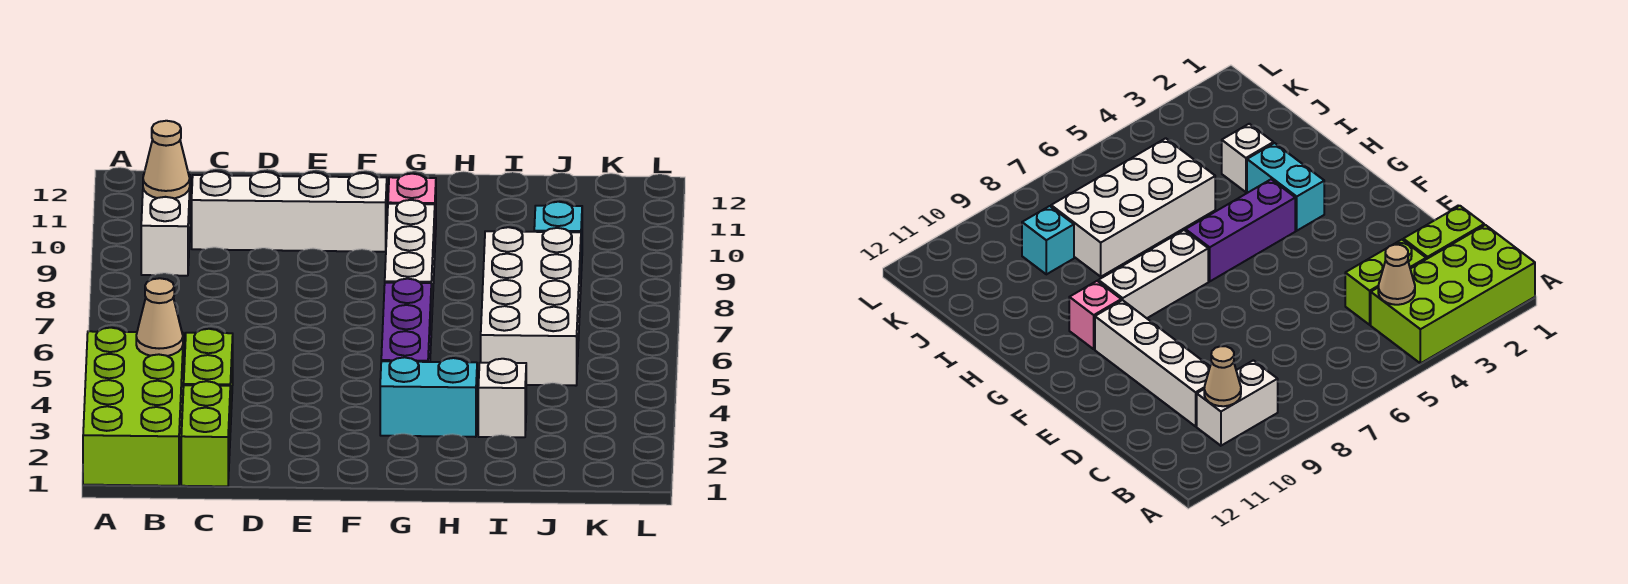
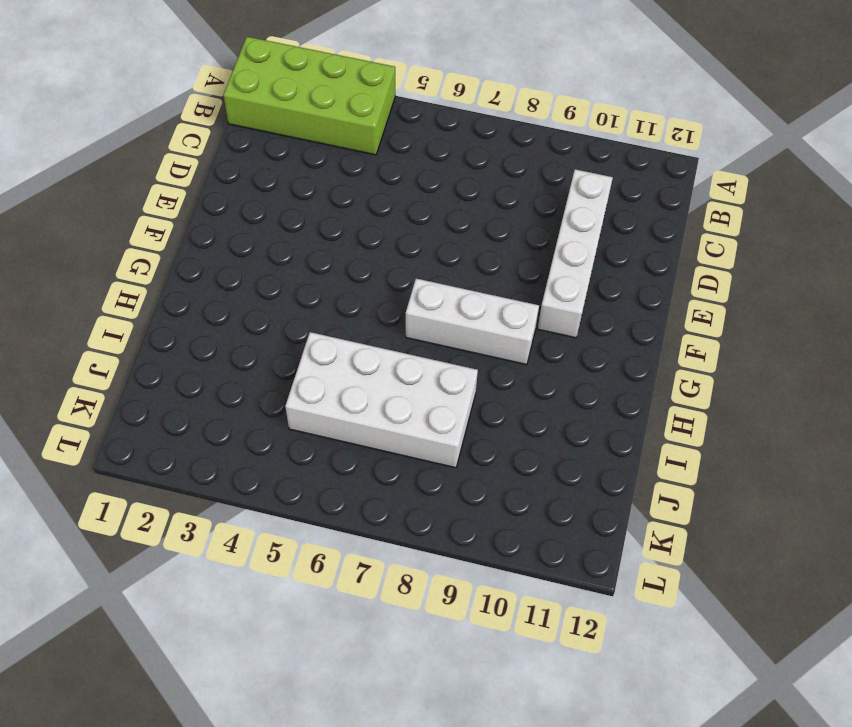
none -> white 1x2 brick [141,175,190,276]
none -> lime 1x2 brick [181,381,230,486]
none -> lime 1x2 brick [184,329,233,432]

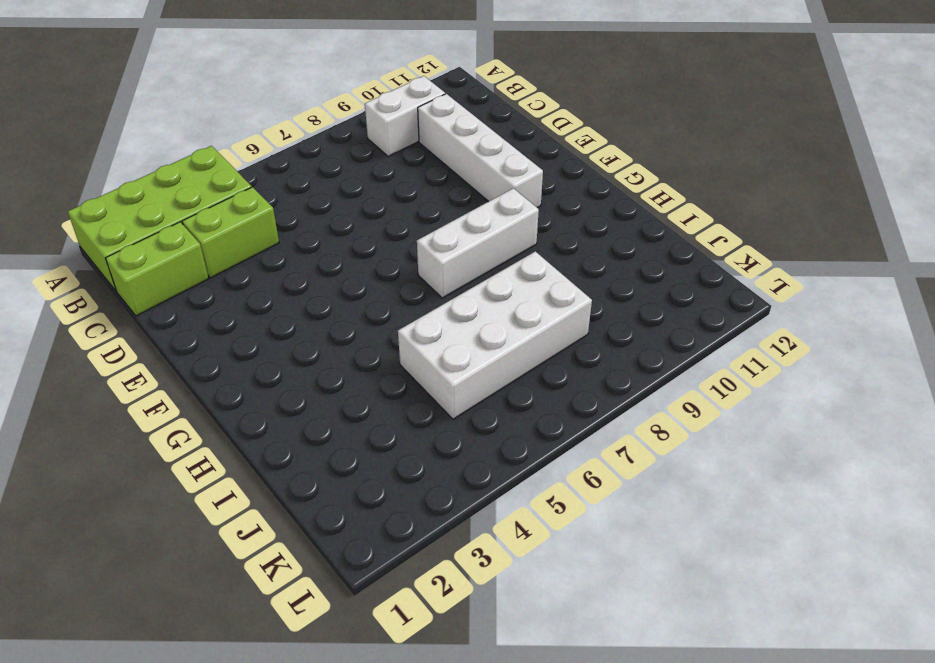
none -> cyan 1x2 brick [380,357,477,437]
none -> purple 1x3 brick [381,279,431,362]
none -> pink 1x1 brick [388,174,436,237]

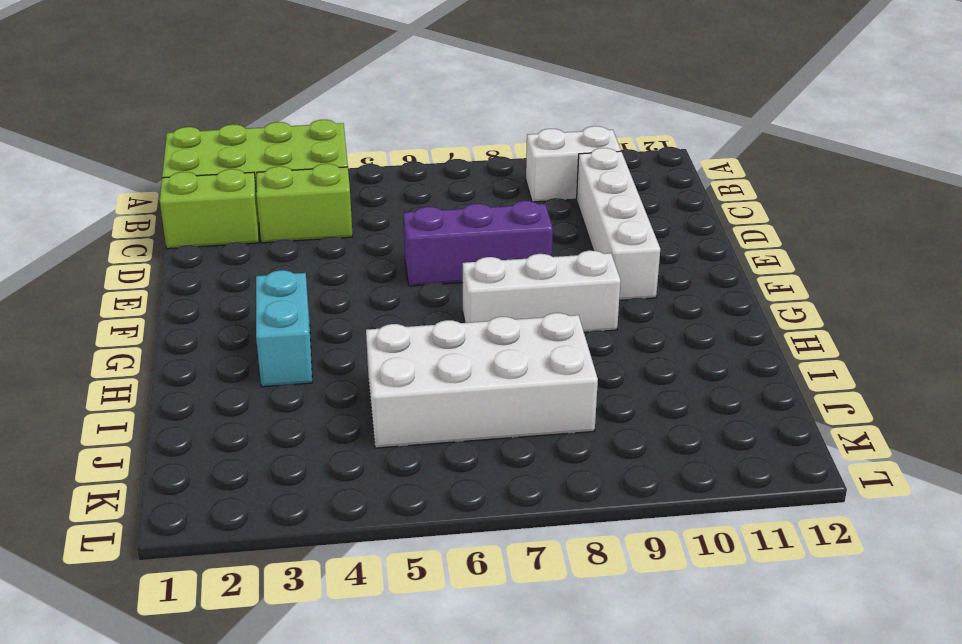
purple 1x3 brick [404,201,553,286] -> purple 1x3 brick moved to [381,279,431,362]
none -> pink 1x1 brick [388,174,436,237]
none -> white 1x1 brick [478,359,526,437]
none -> cyan 1x1 brick [534,202,582,271]

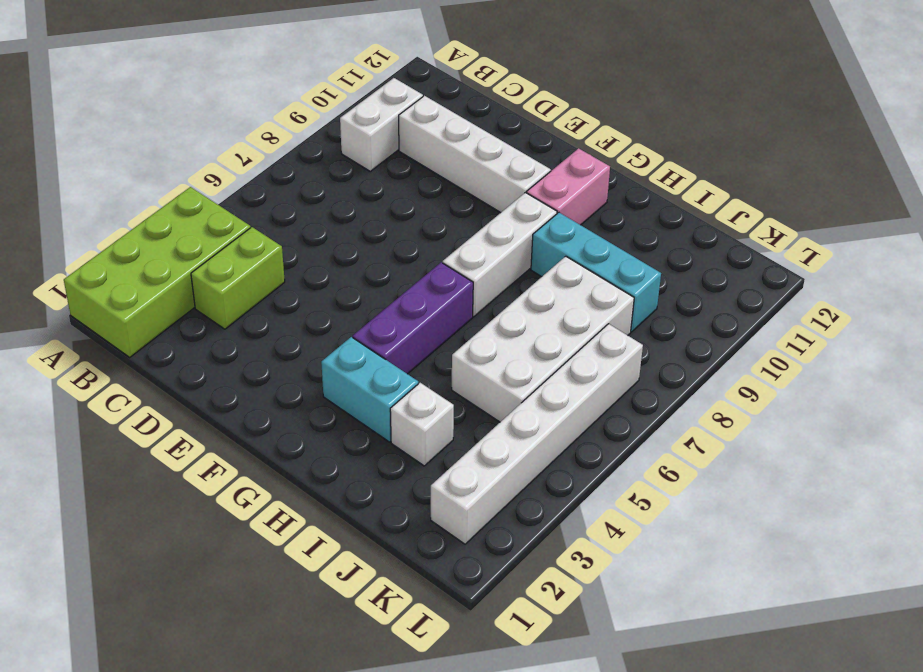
pink 1x2 brick [527,148,610,225] -> pink 1x1 brick [388,174,436,237]
cyan 1x3 brick [531,212,661,332] -> cyan 1x1 brick [534,202,582,271]
white 1x6 brick [431,324,643,544] -> none
none -> lime 1x2 brick [181,381,230,486]
none -> tan 1x1 cone [136,278,183,356]
none -> tan 1x1 cone [143,121,190,198]

